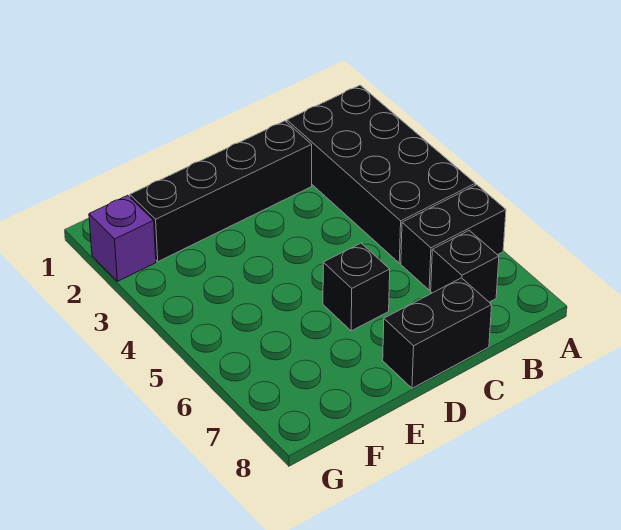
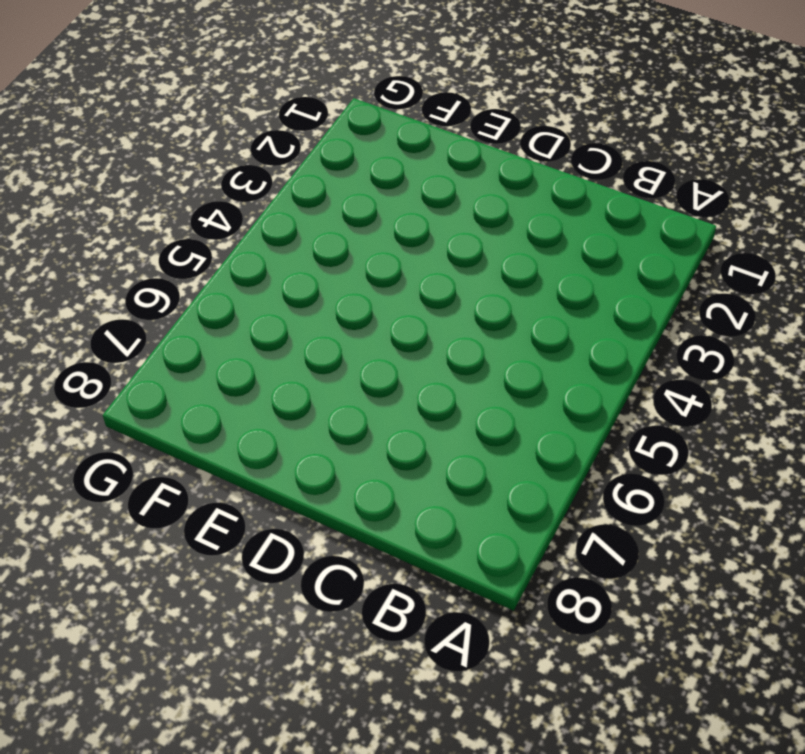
none -> black 2x4 brick [287,85,475,263]
none -> black 1x2 brick [401,185,506,290]

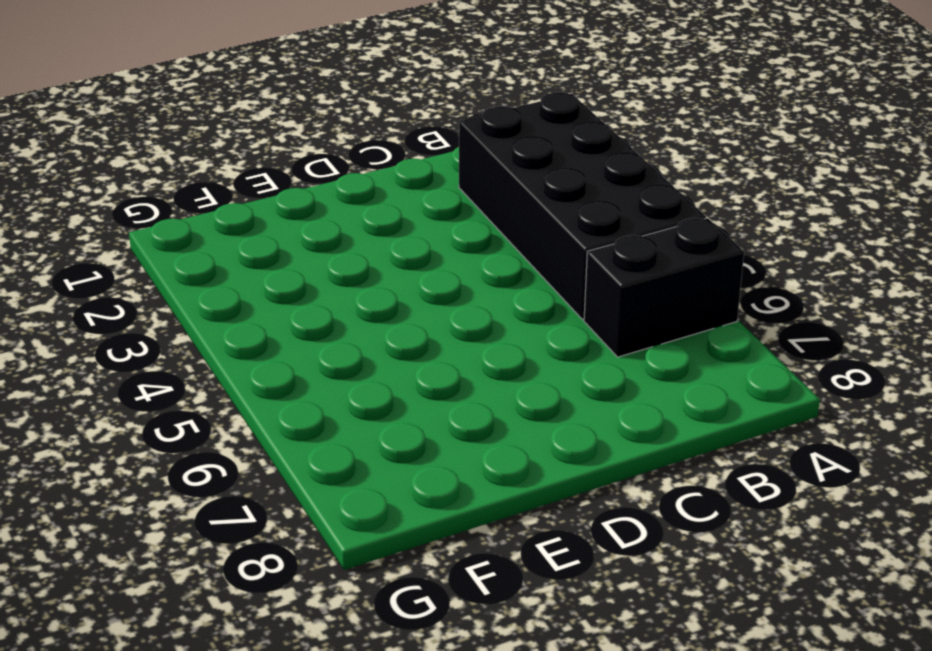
none -> black 1x1 brick [431,230,499,302]
none -> black 1x4 brick [130,121,312,262]

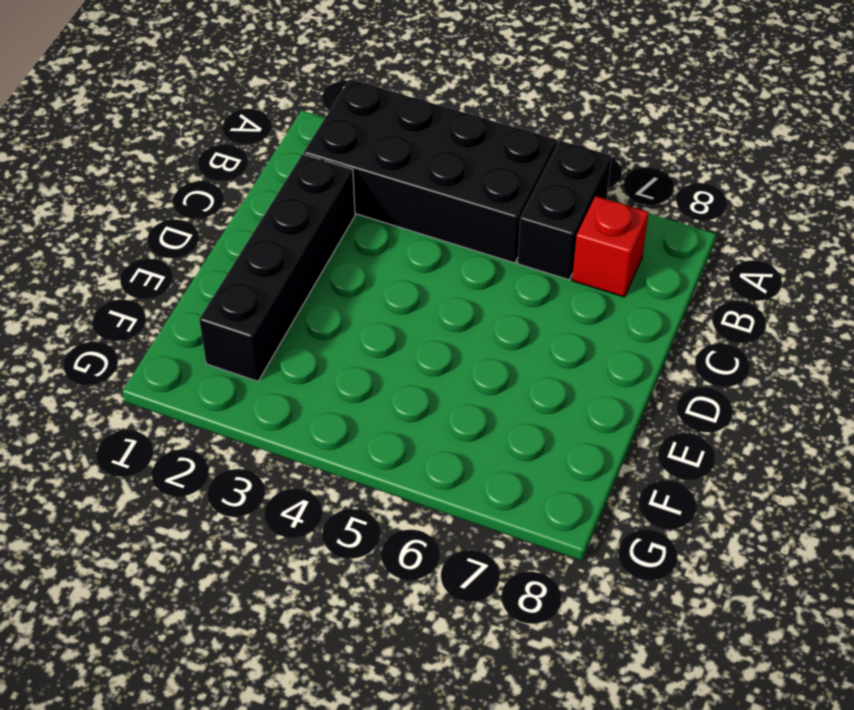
red 1x1 brick [572,196,649,297] -> black 1x1 brick [431,230,499,302]
none -> black 1x2 brick [383,278,492,388]
none -> black 1x1 brick [323,243,390,331]

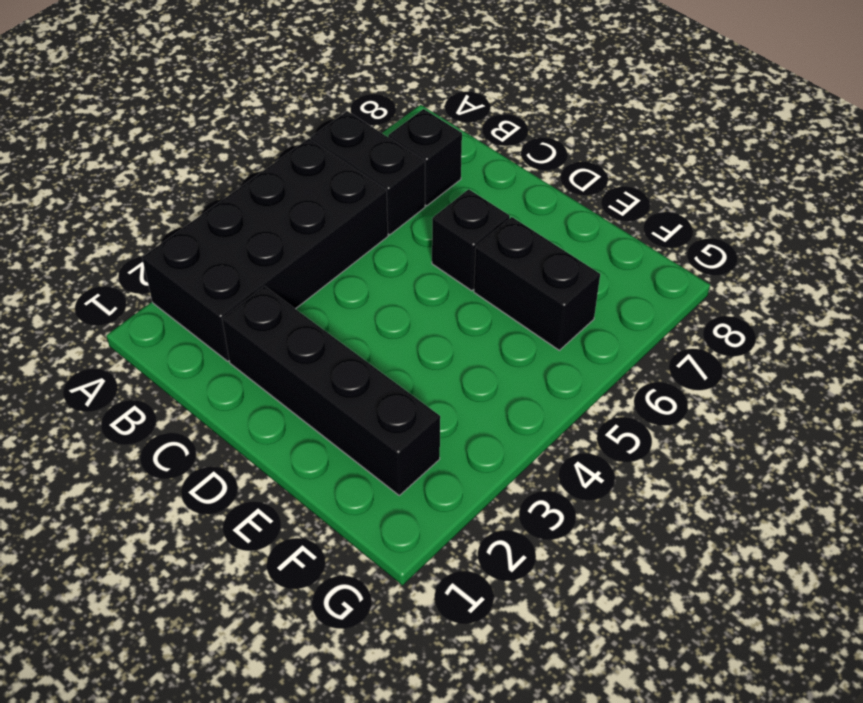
black 1x2 brick [474,217,600,350] -> black 1x2 brick moved to [383,278,492,388]
none -> purple 1x1 brick [89,195,156,281]

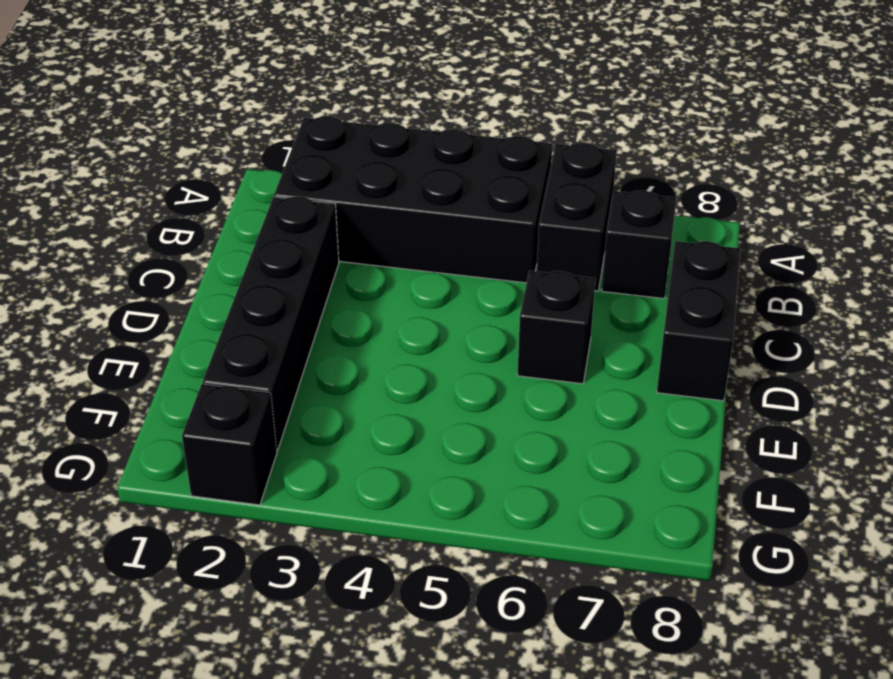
black 1x1 brick [182,384,277,505] -> purple 1x1 brick [89,195,156,281]

